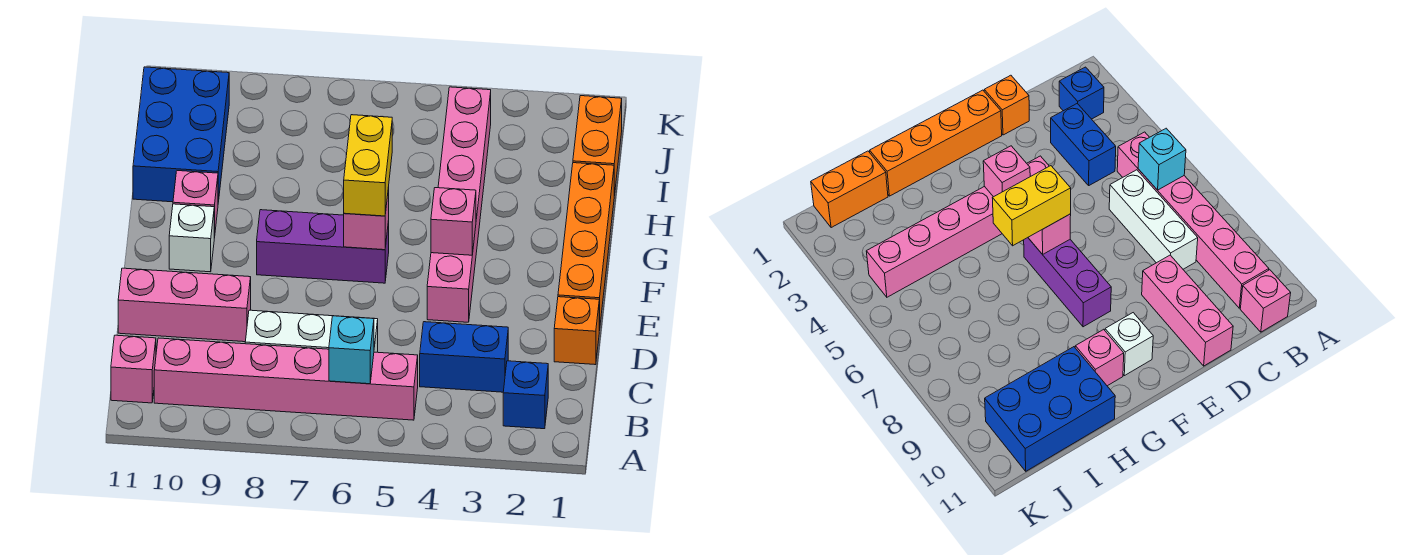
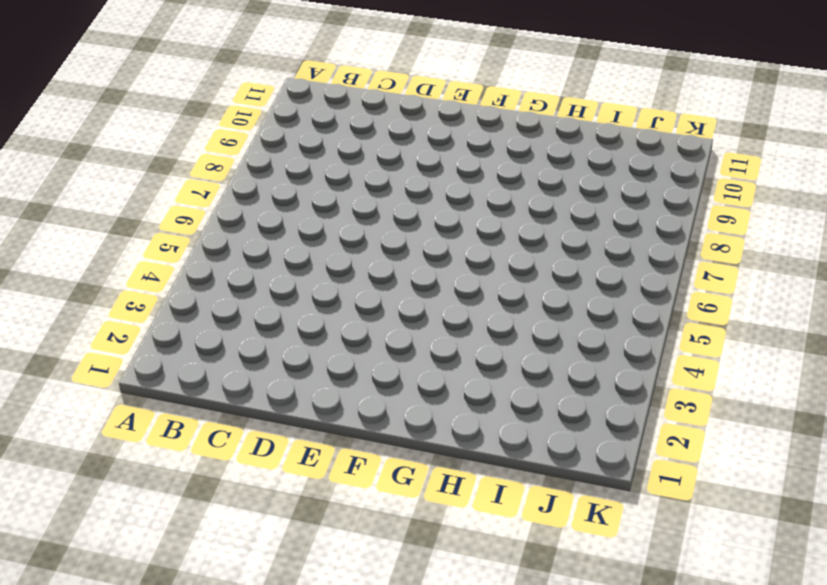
none -> blue 1x1 brick [503,361,548,429]
none -> pink 1x6 brick [154,338,418,420]
none -> pink 1x1 brick [111,335,156,403]

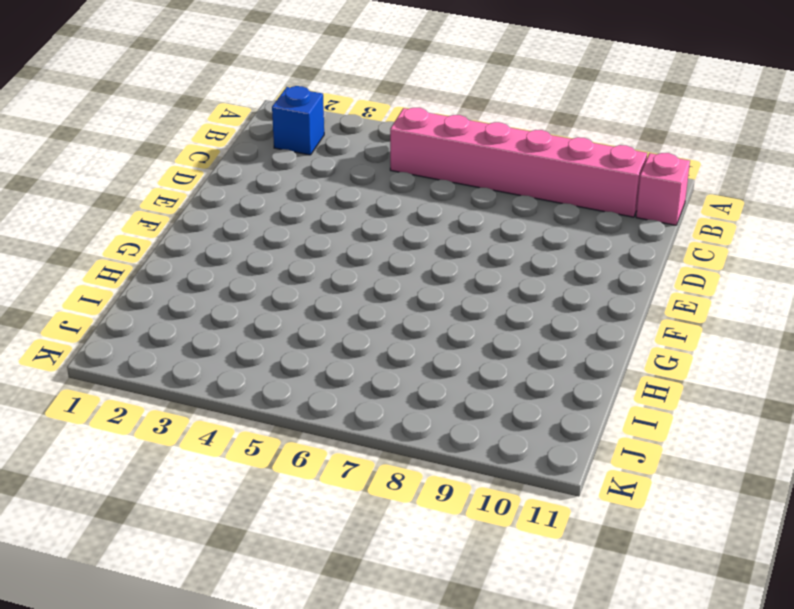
none -> blue 1x2 brick [420,322,508,392]
none -> white 1x3 brick [245,310,378,352]
none -> orange 1x1 brick [554,297,599,365]

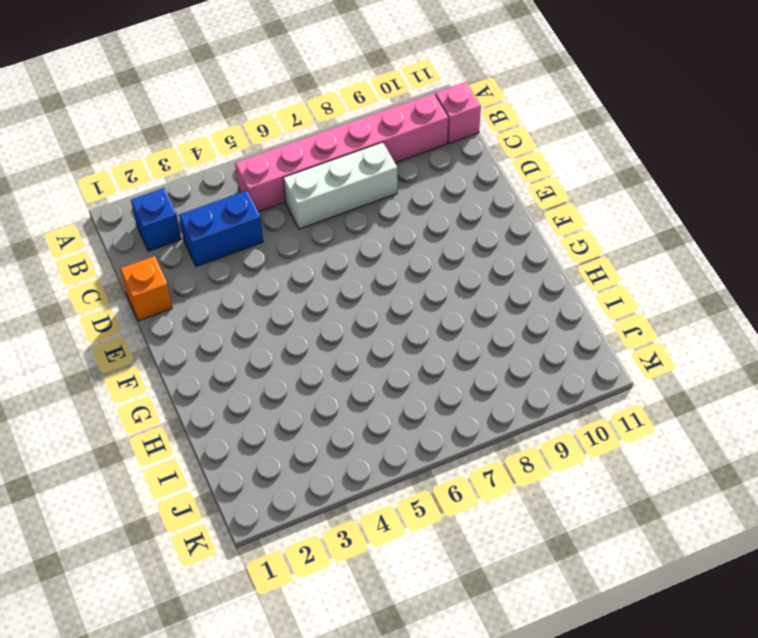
none -> pink 1x3 brick [118,268,251,342]
none -> orange 1x4 brick [558,163,614,331]
none -> pink 1x6 brick [427,87,491,322]

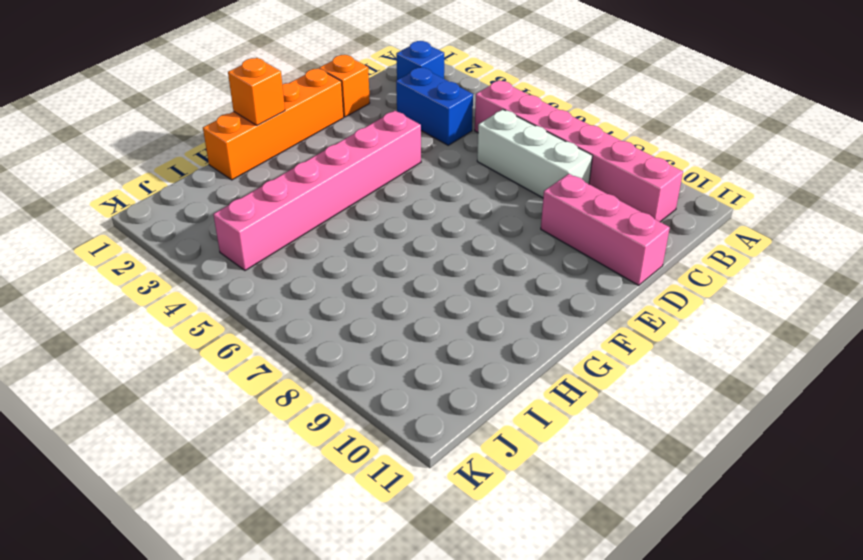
orange 1x1 brick [228,58,285,125] -> none
none -> pink 1x1 brick [111,335,156,403]
none -> purple 1x3 brick [257,210,389,283]
none -> white 1x1 brick [169,204,214,272]

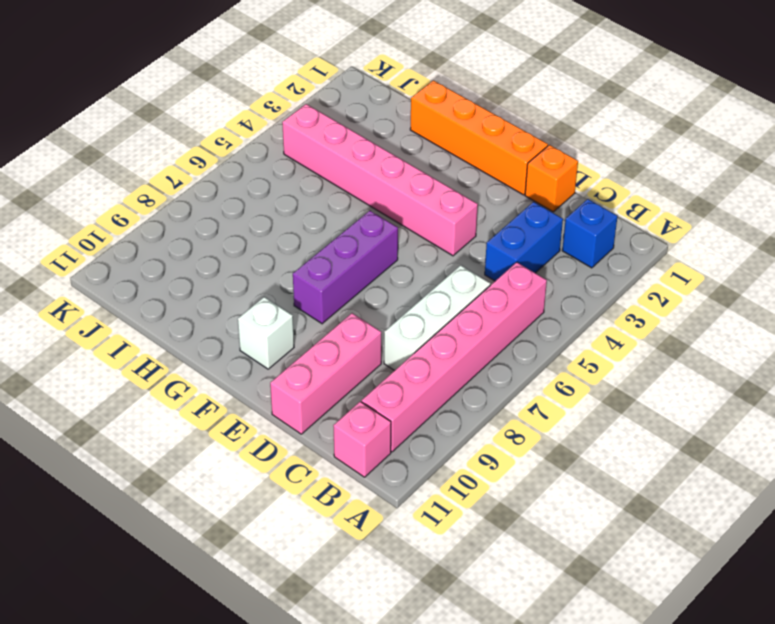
none -> pink 1x1 brick [173,171,218,238]
none -> blue 2x3 brick [133,67,229,202]
none -> orange 1x2 brick [573,96,622,196]

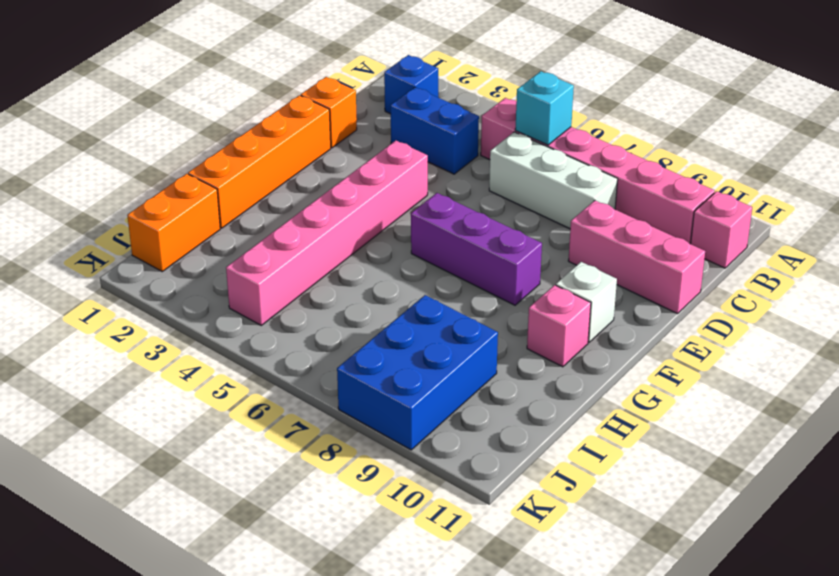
blue 2x3 brick [337,295,498,450] -> blue 2x3 brick moved to [133,67,229,202]
none -> pink 1x1 brick [431,188,476,255]
none -> pink 1x1 brick [344,187,389,250]
none -> yellow 1x2 brick [344,115,392,216]

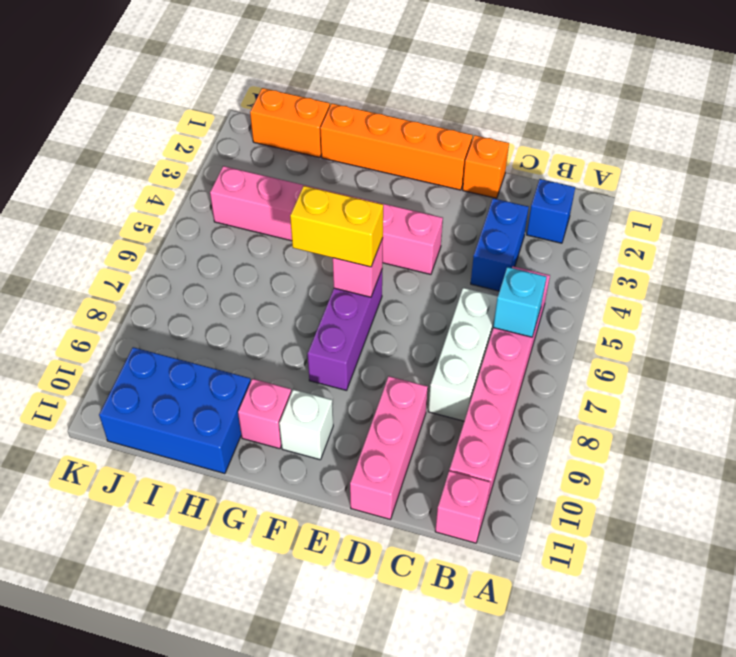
none -> pink 1x1 brick [431,188,476,255]

